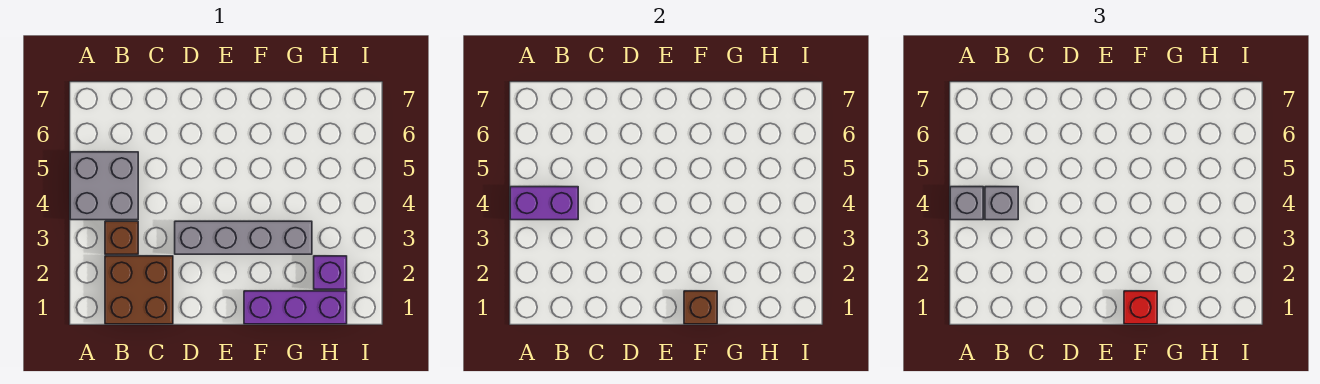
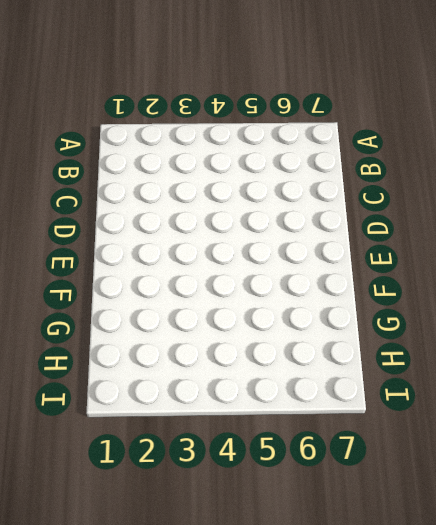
none -> grey 2x2 brick [70,152,138,220]
none -> brown 2x2 brick [105,256,173,324]

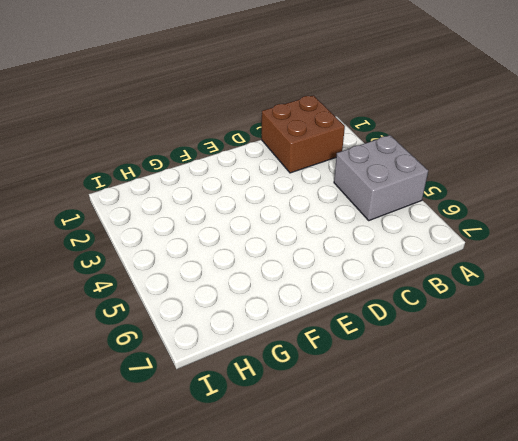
none -> brown 1x1 brick [105,221,138,254]
none -> grey 1x4 brick [175,221,312,254]

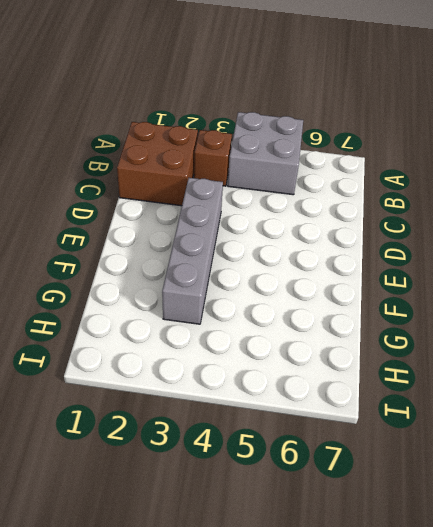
none -> purple 1x3 brick [244,291,347,324]
none -> purple 1x1 brick [314,256,347,289]

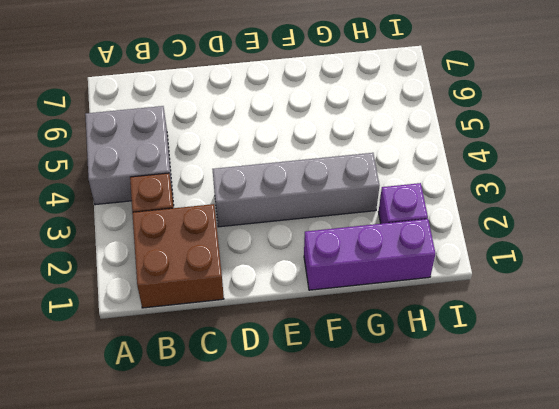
none -> purple 1x2 brick [510,187,578,220]
none -> brown 1x1 brick [684,291,717,324]

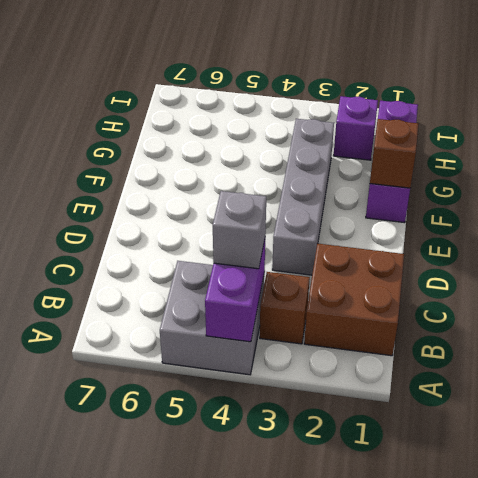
none -> grey 1x1 brick [950,187,983,220]
none -> red 1x1 brick [1124,291,1157,324]

